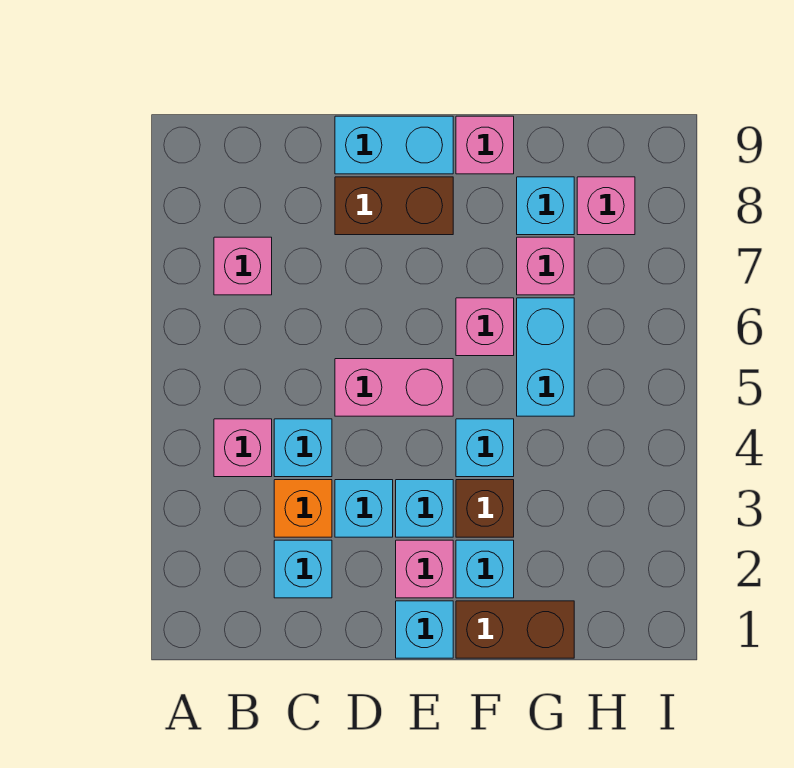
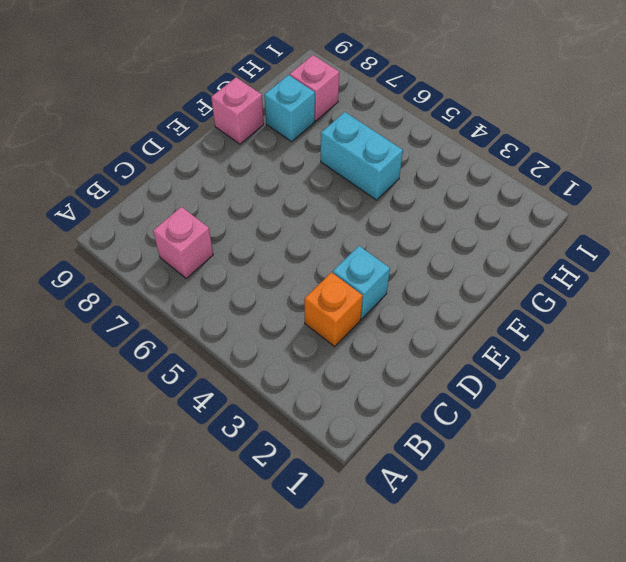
none -> pink 1x1 brick [214,419,272,477]
none -> cyan 1x1 brick [274,540,332,598]
none -> cyan 1x1 brick [274,419,332,477]

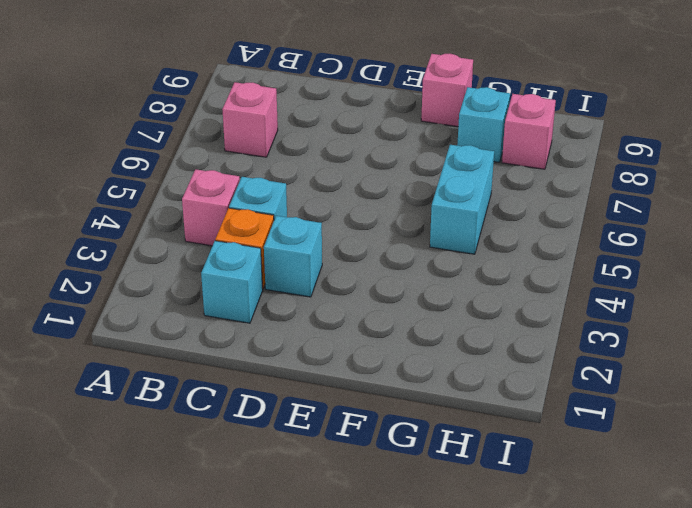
none -> pink 1x2 brick [335,359,453,416]
none -> brown 1x2 brick [335,177,453,235]
none -> cyan 1x2 brick [335,116,453,174]

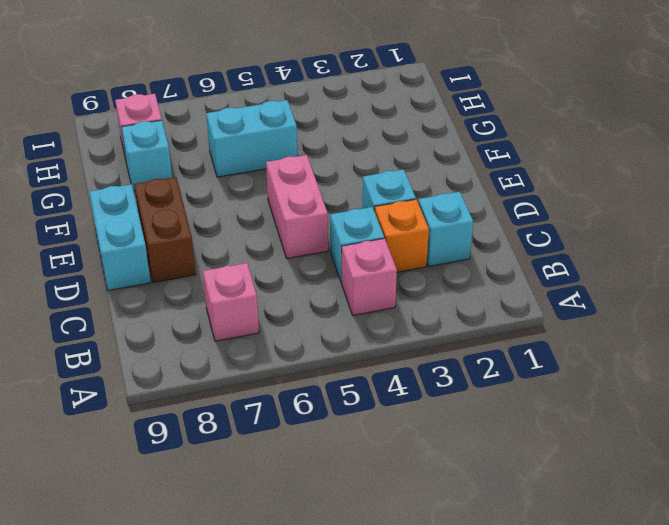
none -> cyan 1x1 brick [396,601,453,658]
none -> pink 1x1 brick [396,540,453,598]
none -> cyan 1x1 brick [396,480,453,537]

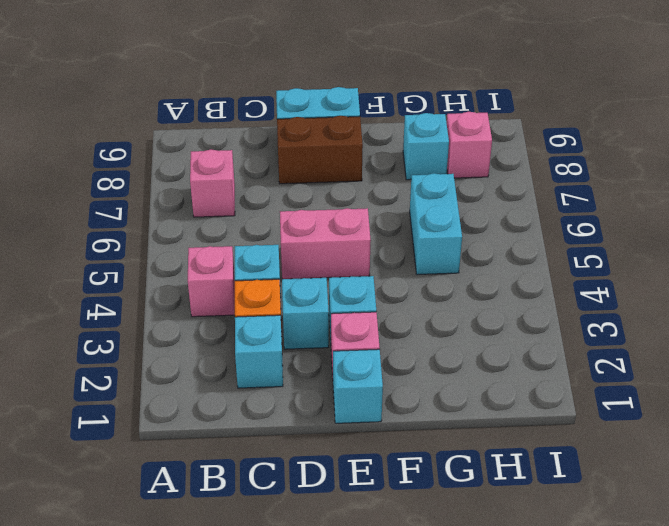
none -> brown 1x2 brick [456,601,574,658]
none -> cyan 1x1 brick [456,540,514,598]
none -> brown 1x1 brick [456,480,514,537]

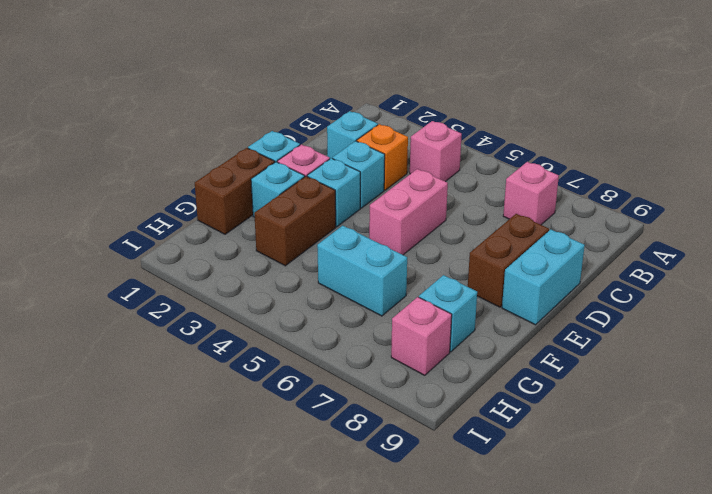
brown 1x2 brick [254,176,336,266] -> brown 1x1 brick [456,480,514,537]
none -> cyan 1x1 brick [274,419,332,477]
none -> cyan 1x1 brick [456,419,514,477]
none -> pink 1x1 brick [456,298,514,356]

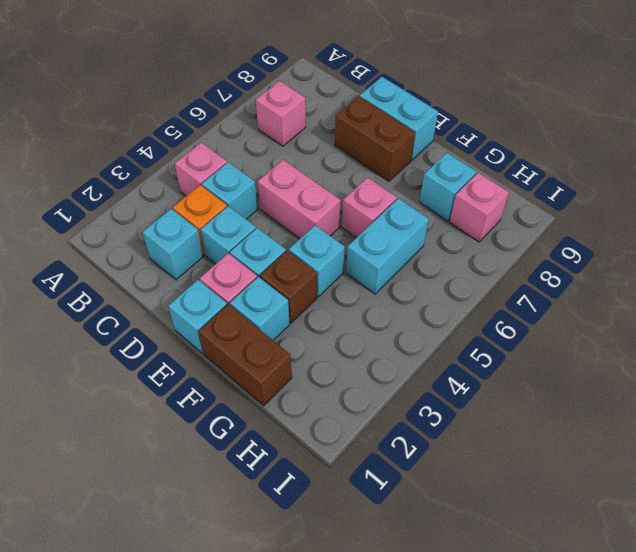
none -> pink 1x1 brick [456,116,514,174]
none -> pink 1x1 brick [517,237,574,295]

